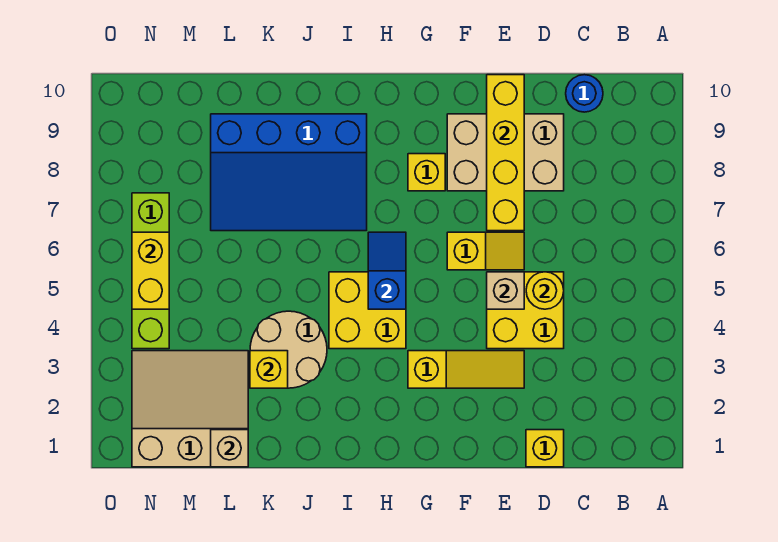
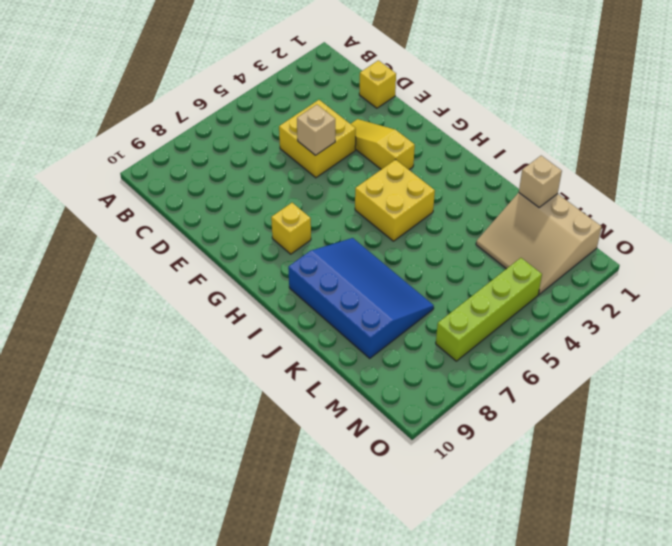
none -> blue 1x1 round brick [566,75,603,112]
none -> tan 2x3 brick [447,114,564,191]
none -> yellow 1x2 slope [447,232,524,270]

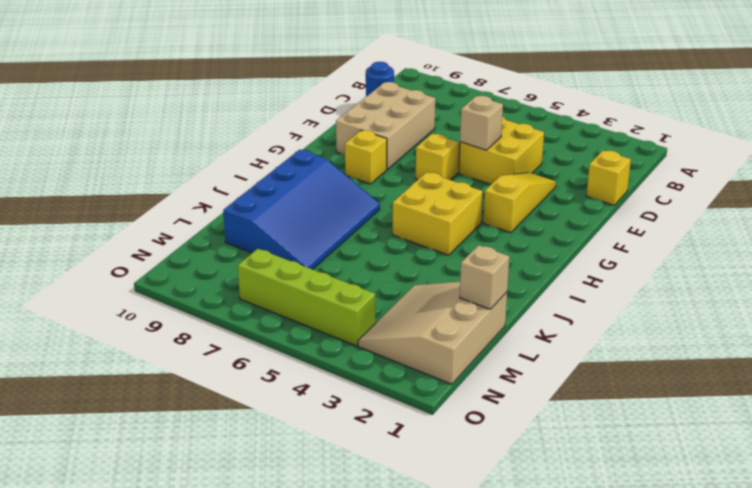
none -> tan 2x2 round brick [250,311,327,388]
none -> yellow 1x1 round brick [526,272,564,309]
none -> yellow 1x4 brick [487,75,524,231]

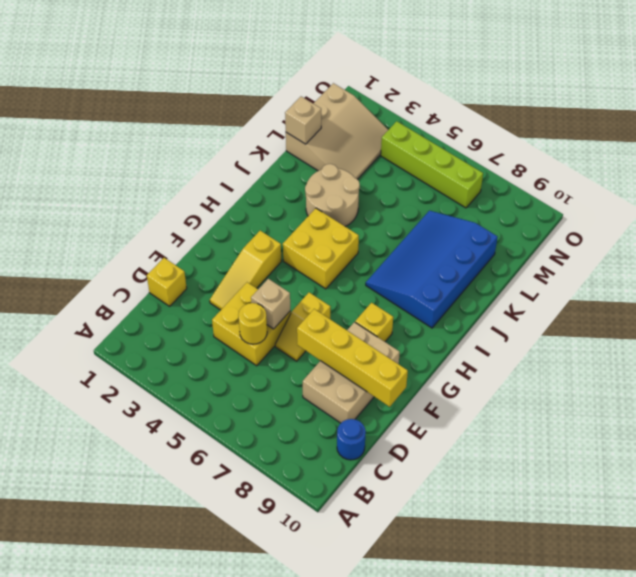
none -> blue 1x2 slope [368,232,406,309]
none -> yellow 1x1 brick [250,351,288,388]
none -> yellow 1x2 brick [132,232,169,309]

